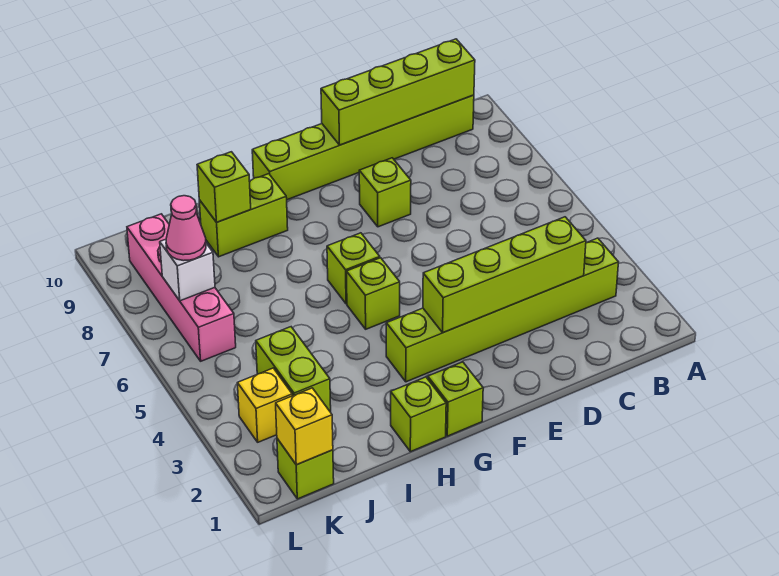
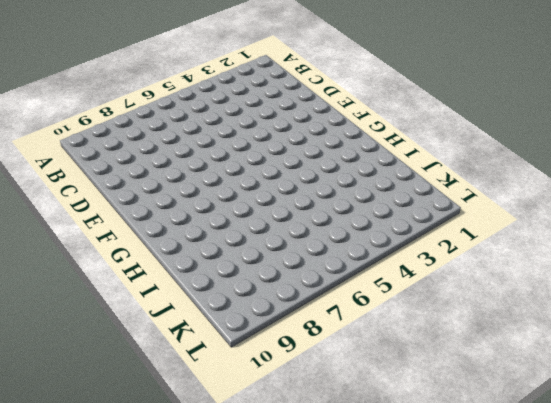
none -> lime 1x6 brick [386,238,619,382]
none -> lime 1x6 brick [252,95,474,200]
none -> lime 1x1 brick [359,158,411,227]

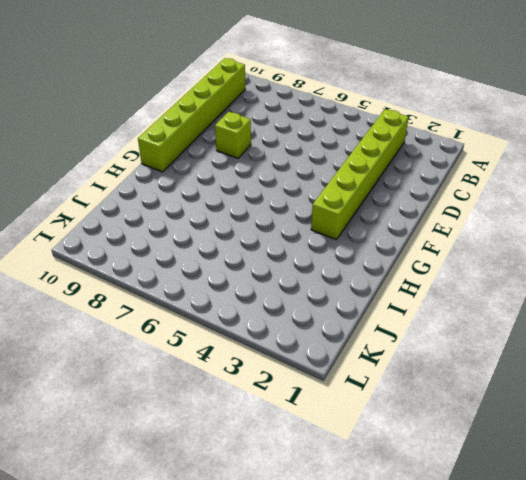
none -> lime 1x1 brick [428,362,483,436]
none -> lime 1x1 brick [347,258,400,329]
none -> lime 1x1 brick [327,233,380,304]

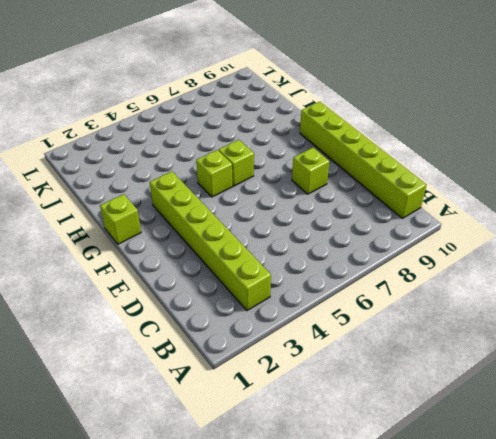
none -> lime 1x1 brick [391,377,446,452]
none -> lime 1x2 brick [199,174,288,257]
none -> lime 1x2 brick [256,327,331,412]

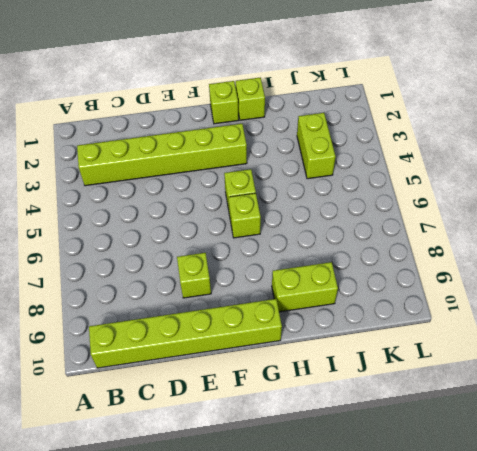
none -> lime 1x1 brick [277,439,334,499]
none -> yellow 1x1 brick [237,368,292,442]
none -> pink 1x4 brick [127,214,236,361]

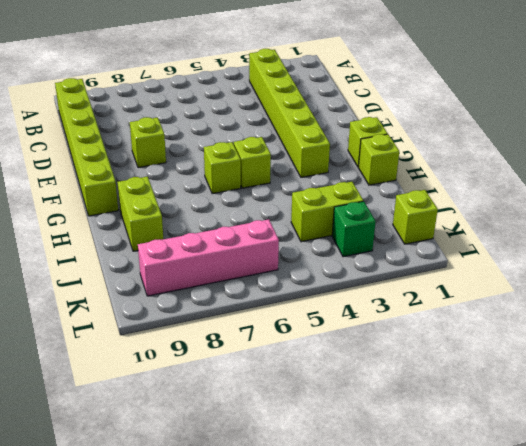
green 1x1 brick [332,201,376,257] -> yellow 1x1 brick [237,368,292,442]
none -> lime 1x4 brick [321,39,475,145]
none -> lime 1x4 brick [423,217,586,333]
none -> lime 1x1 brick [197,152,251,222]

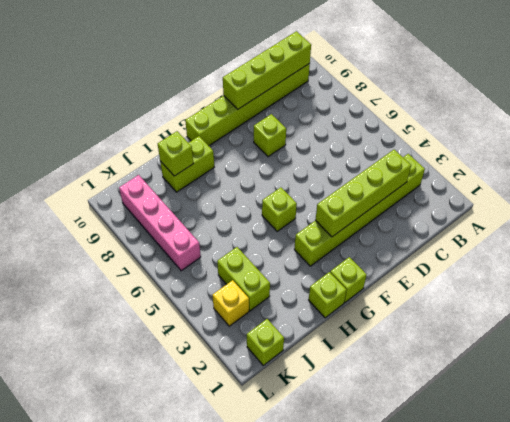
none -> lime 1x1 brick [327,233,380,304]
none -> yellow 1x1 brick [276,388,333,465]
none -> white 1x1 brick [160,239,215,301]

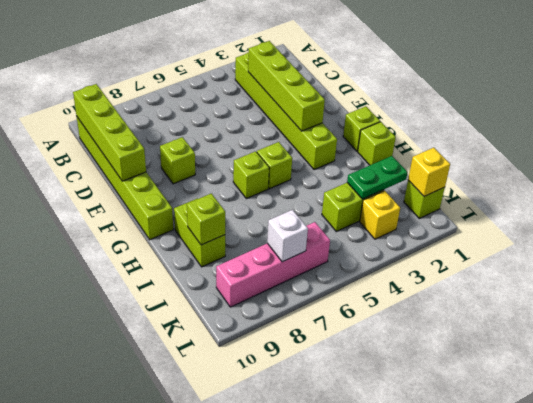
green 1x2 plate [347,156,408,199] -> none
none -> pink 1x1 cone [166,196,206,261]

